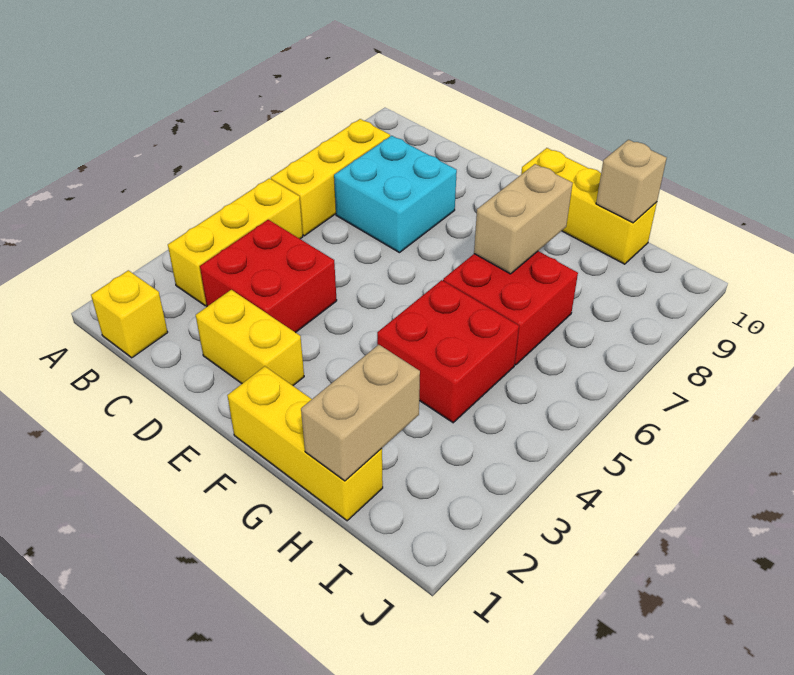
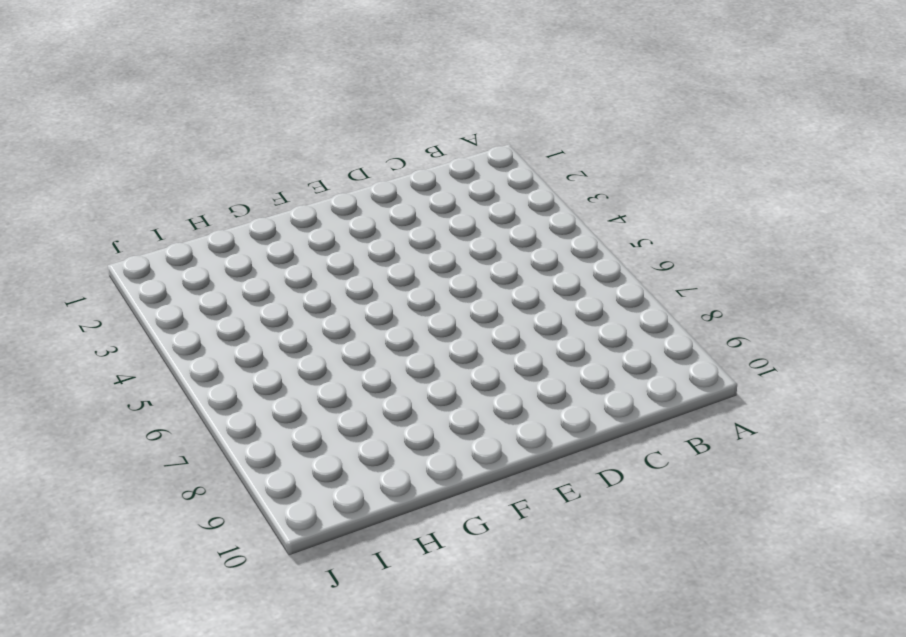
none -> yellow 1x1 brick [91,270,168,358]
none -> yellow 1x3 brick [168,178,303,306]
none -> yellow 1x3 brick [271,119,390,236]

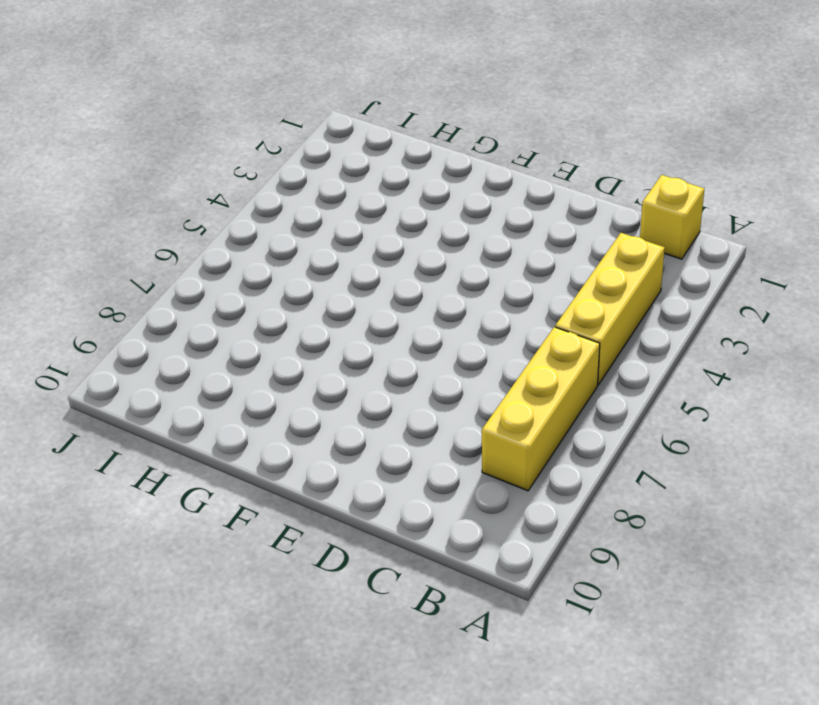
none -> red 2x2 brick [200,220,337,333]
none -> cyan 2x2 brick [334,136,457,253]
none -> yellow 1x2 brick [196,290,304,386]

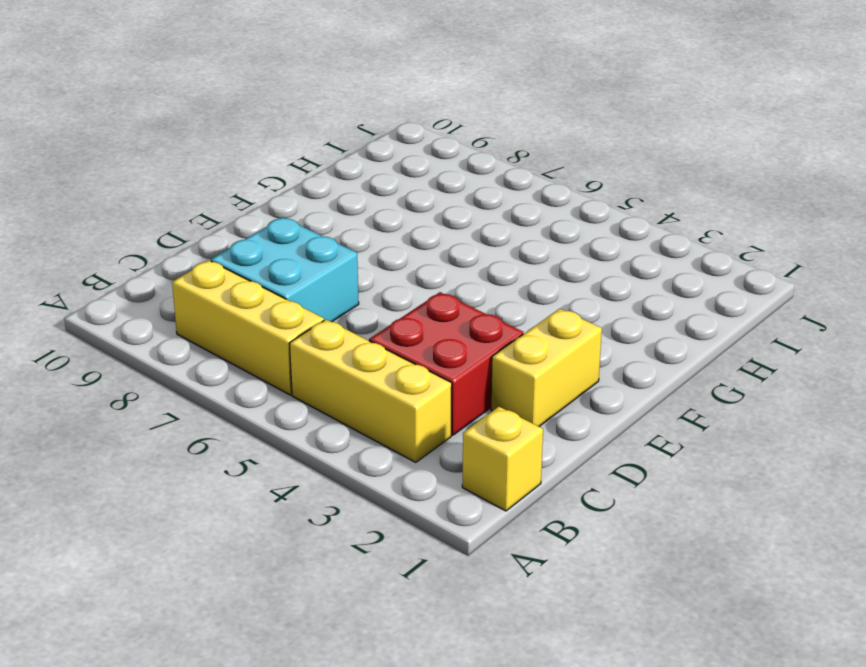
none -> yellow 1x3 brick [227,366,383,521]
none -> yellow 1x3 brick [521,148,657,264]
none -> red 2x2 brick [377,280,519,423]

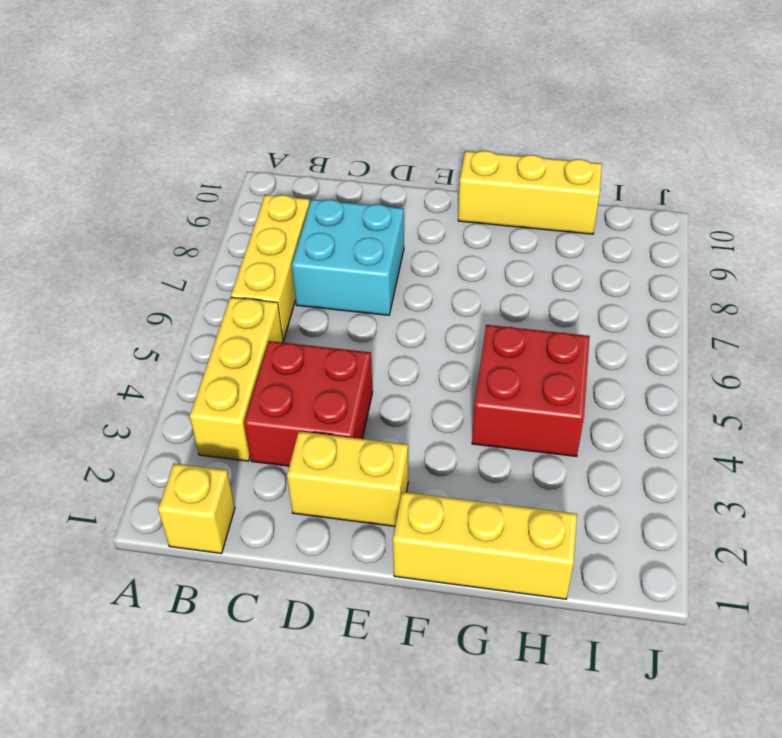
none -> red 2x2 brick [443,251,578,365]
none -> tan 1x2 brick [474,164,573,274]
none -> tan 1x2 brick [301,345,420,481]

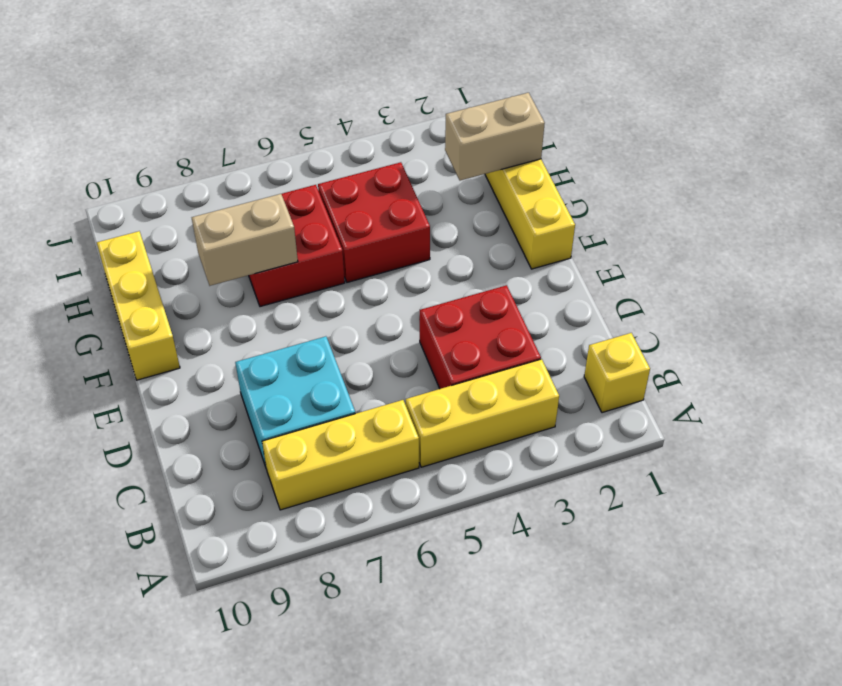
none -> yellow 1x2 brick [196,290,304,386]
none -> tan 1x1 brick [596,140,667,223]

